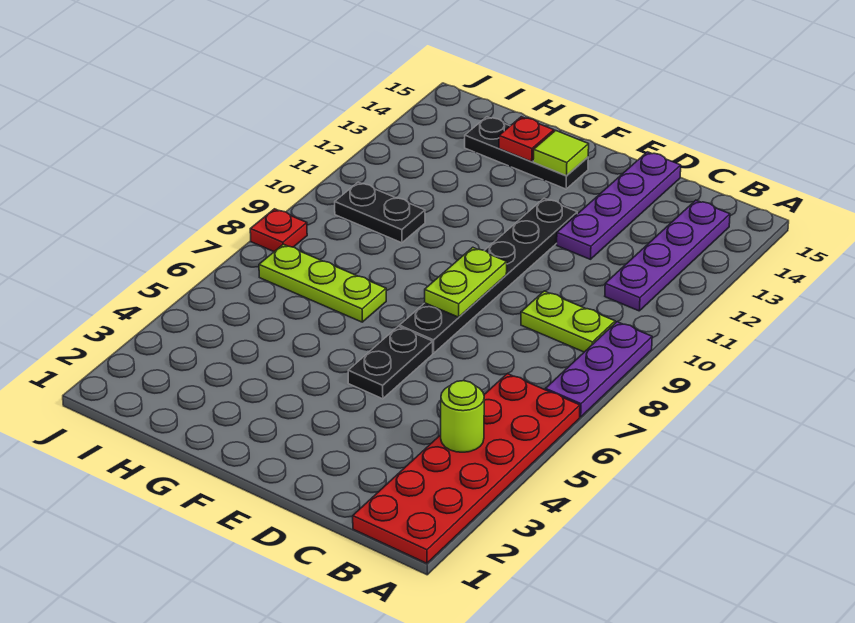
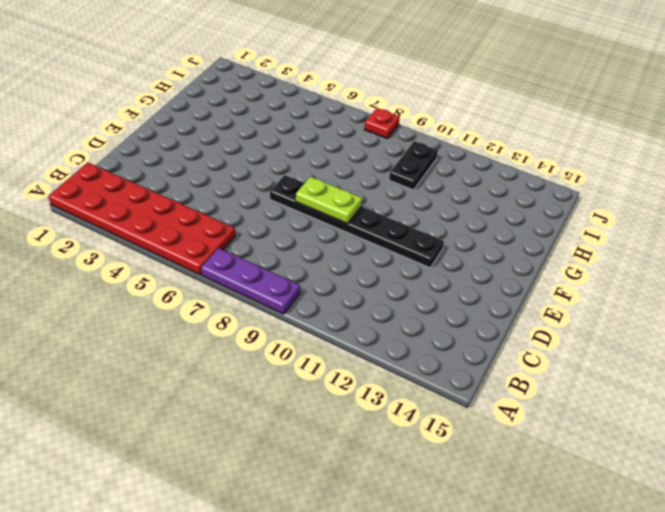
none -> lime 1x2 plate [521,291,615,352]
none -> purple 1x4 plate [605,200,730,311]
none -> purple 1x4 plate [557,152,681,259]

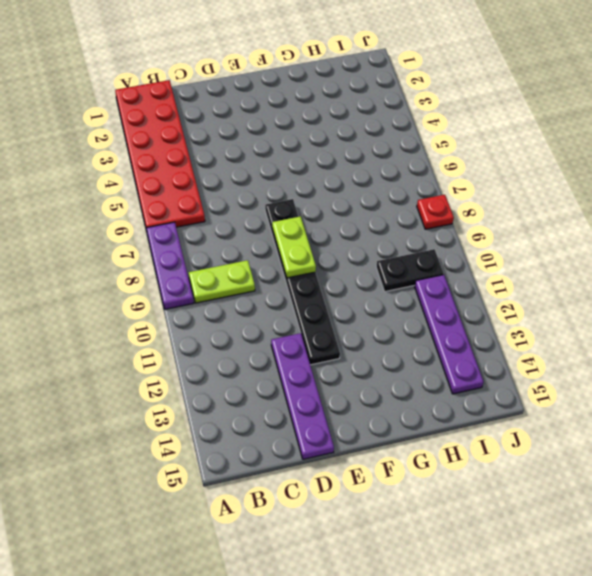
purple 1x4 plate [415,275,484,394] -> purple 1x4 plate moved to [605,200,730,311]
none -> black 1x2 plate [348,326,433,399]
none -> black 1x3 plate [465,117,588,189]
none -> lime 1x3 plate [259,244,386,322]

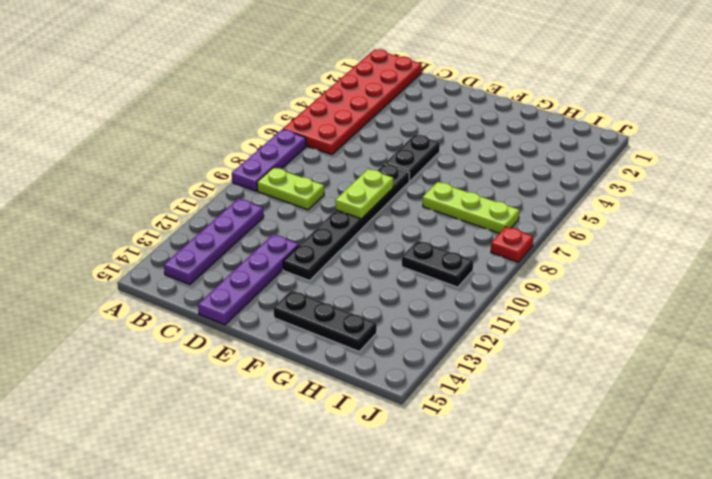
none -> lime 1x1 round brick [441,381,484,452]
none -> lime 1x1 tile [533,130,589,176]
none -> red 1x1 plate [499,117,554,162]

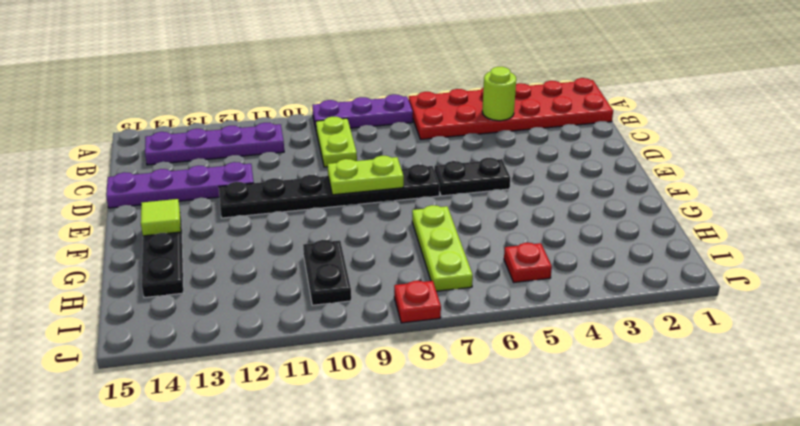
red 1x1 plate [504,243,552,282] -> red 1x1 plate moved to [499,117,554,162]

